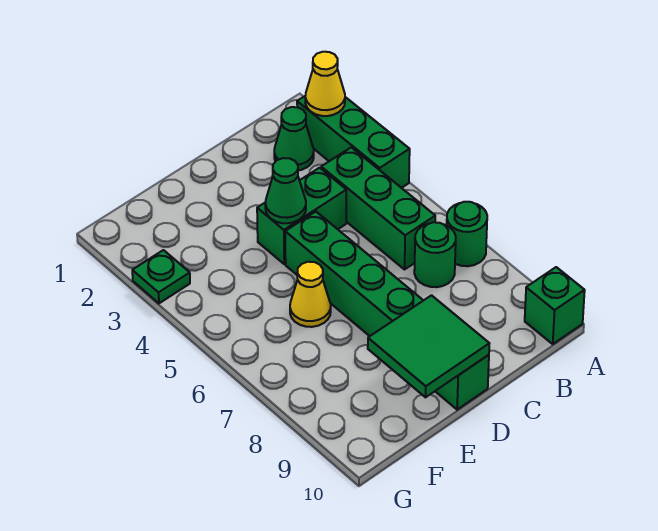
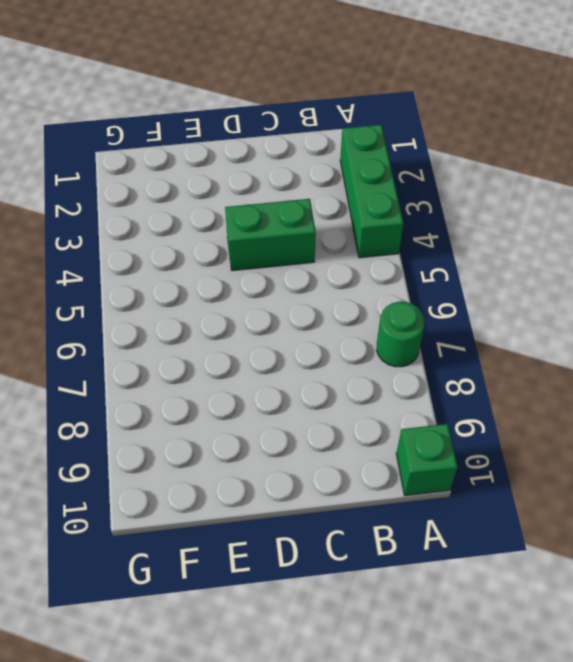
none -> green 1x1 cone [274,107,314,170]
none -> green 1x3 brick [321,147,435,269]
none -> green 1x1 round brick [414,222,456,287]

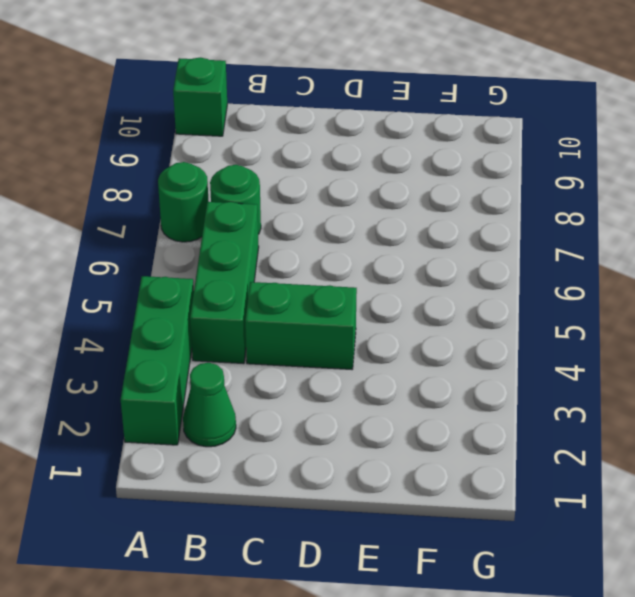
none -> green 1x6 brick [285,212,489,410]
none -> yellow 1x1 cone [290,262,331,327]
none -> green 1x1 plate [132,250,190,303]

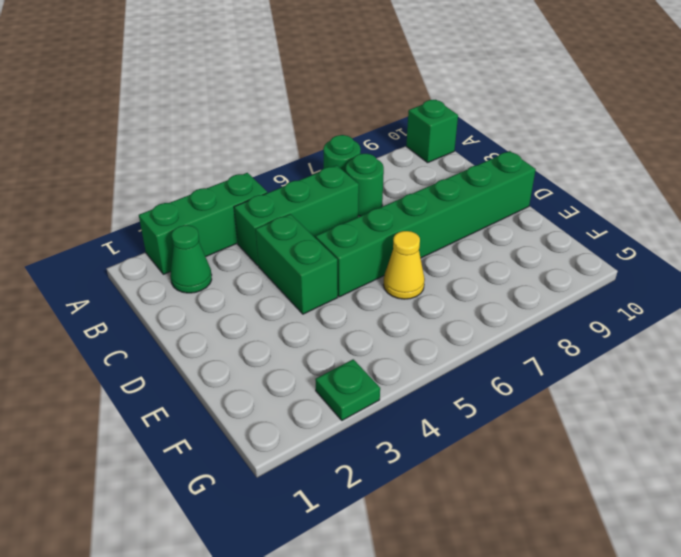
none -> yellow 1x1 cone [305,52,345,116]
none -> green 1x1 cone [265,158,306,223]
none -> green 2x2 tile [368,295,489,397]

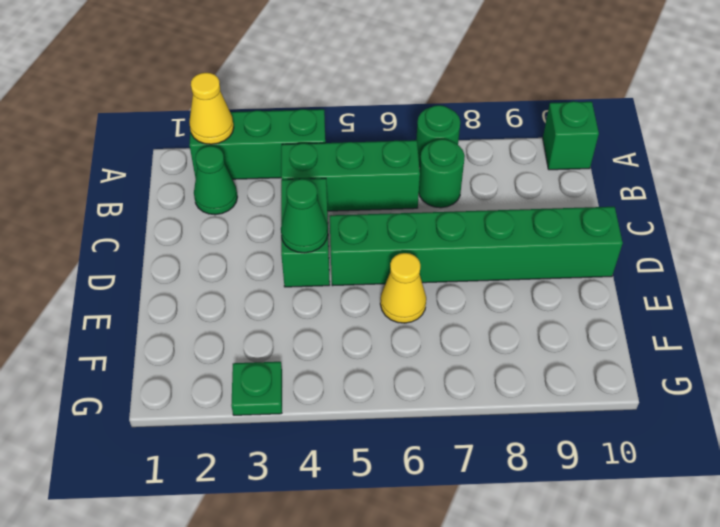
none -> green 2x2 tile [368,295,489,397]

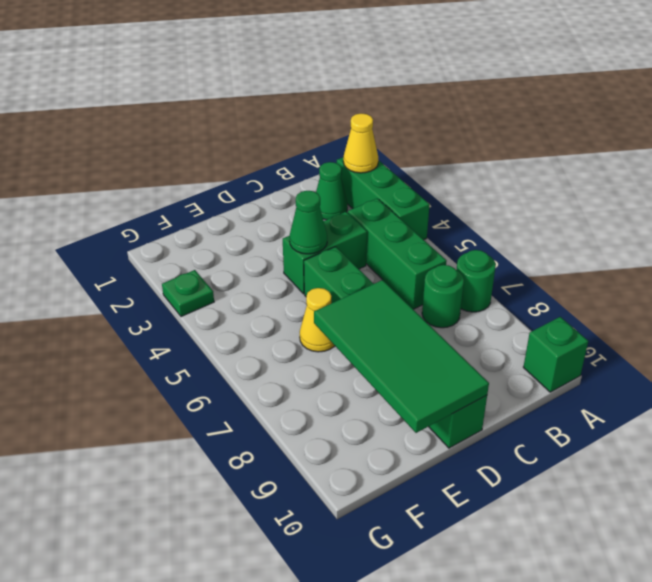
green 2x4 tile [314,280,489,433] -> green 2x2 tile [368,295,489,397]

